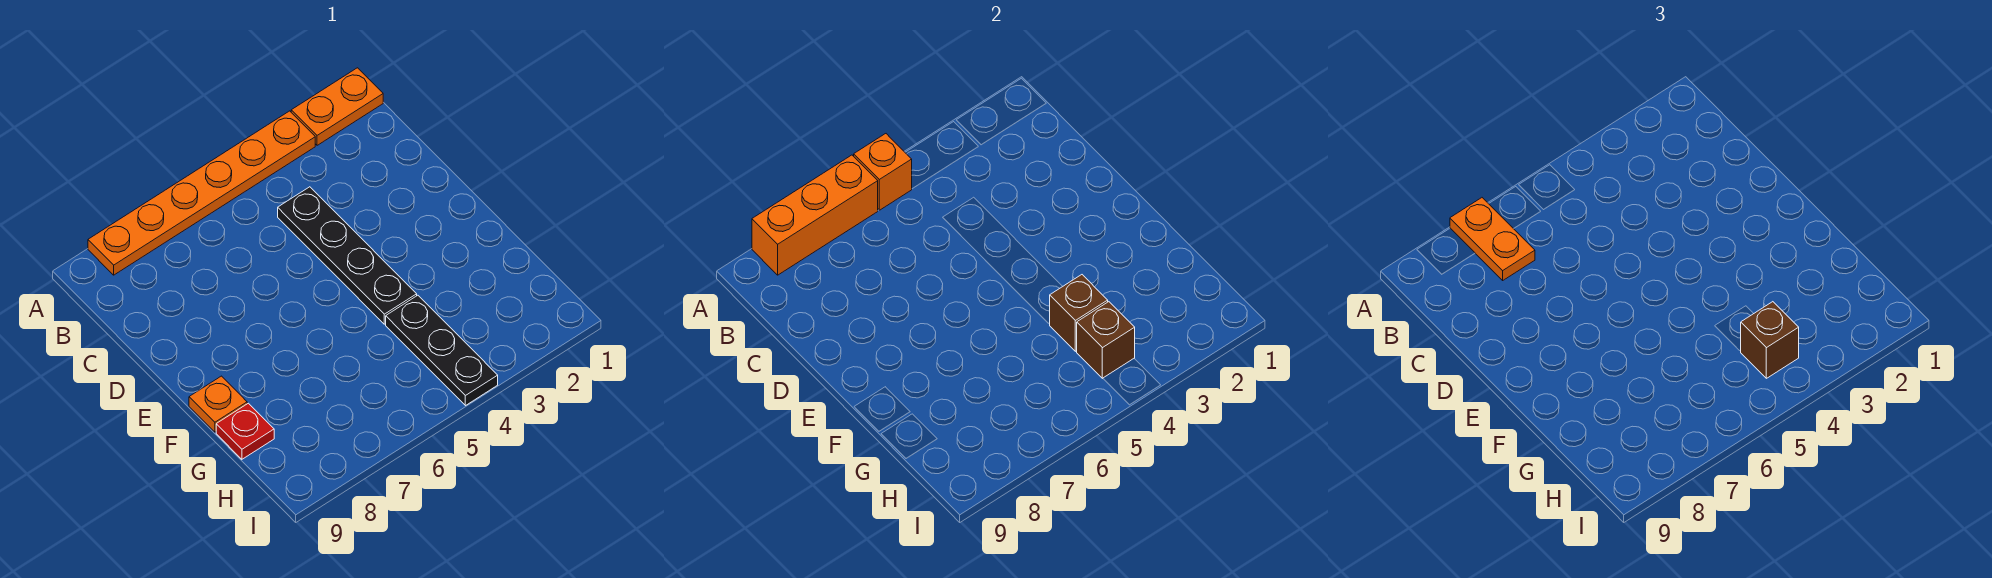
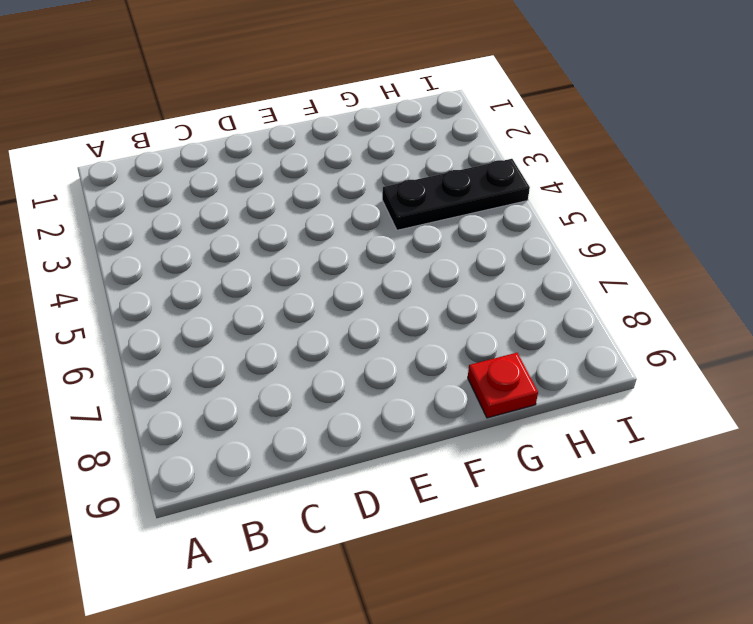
none -> orange 1x2 plate [291,68,383,145]
none -> orange 1x6 plate [88,111,315,275]
none -> black 1x4 plate [278,187,417,324]

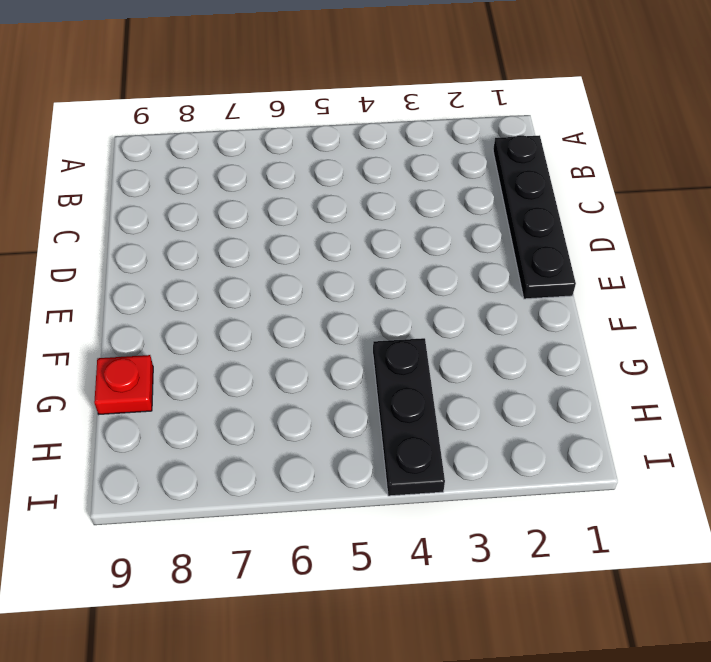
black 1x4 plate [493,135,576,299] -> black 1x4 plate moved to [278,187,417,324]
none -> orange 1x2 plate [291,68,383,145]
none -> orange 1x6 plate [88,111,315,275]
none -> orange 1x1 plate [189,376,247,432]

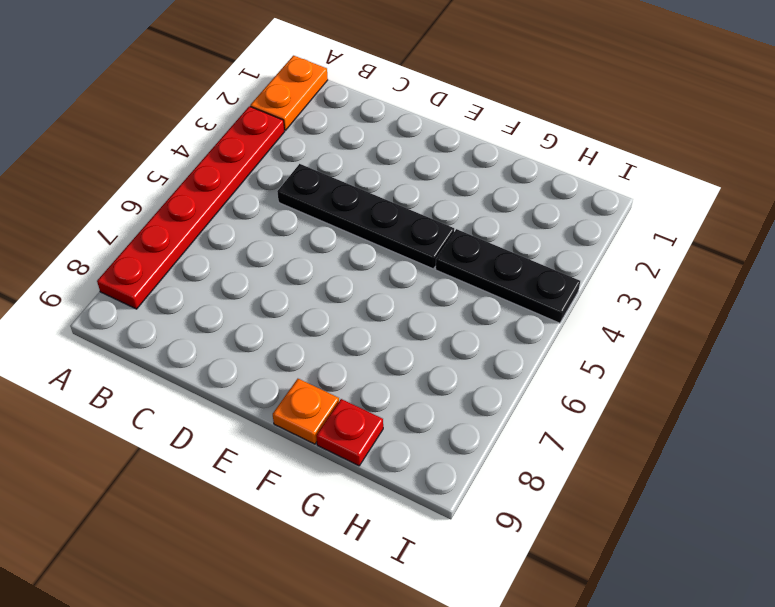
red 1x6 plate [97,106,285,309] -> orange 1x6 plate [88,111,315,275]
none -> orange 1x1 brick [854,134,912,210]
none -> orange 1x3 brick [752,155,878,275]
none -> brown 1x1 brick [1050,275,1108,351]

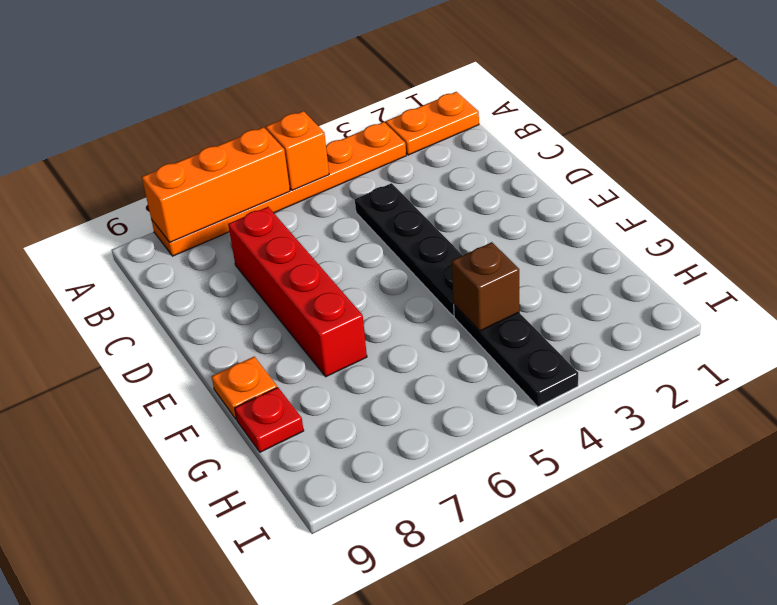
red 1x4 brick [228,207,367,377] -> none
none -> brown 1x1 brick [1077,302,1135,378]
none -> orange 1x2 plate [1450,198,1535,280]
none -> brown 1x1 brick [1741,302,1799,378]

